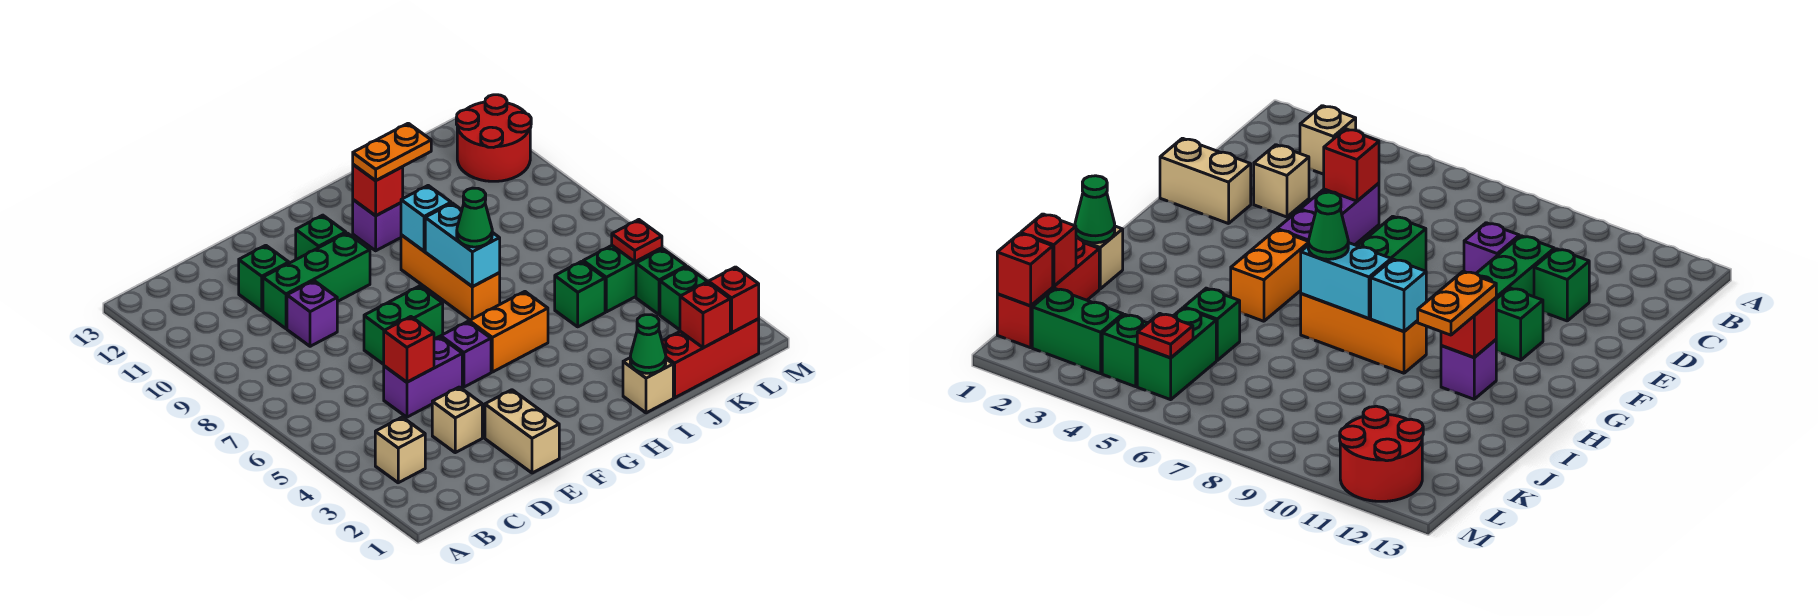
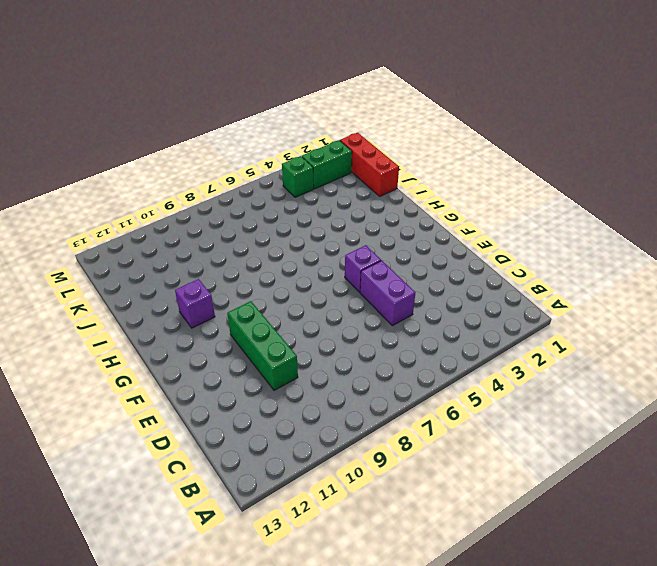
none -> tan 1x1 brick [375,417,425,483]
none -> tan 1x1 brick [432,387,482,453]
none -> purple 1x1 brick [287,281,337,346]
none -> green 1x1 brick [239,245,289,311]

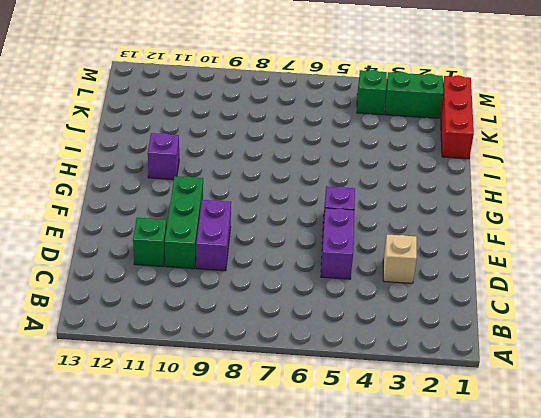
purple 1x2 brick [196,200,231,271] -> purple 1x1 brick [287,281,337,346]
none -> tan 1x1 brick [375,417,425,483]
none -> tan 1x2 brick [485,390,559,473]
none -> green 1x2 brick [364,286,443,364]
none -> green 1x1 brick [296,215,346,259]

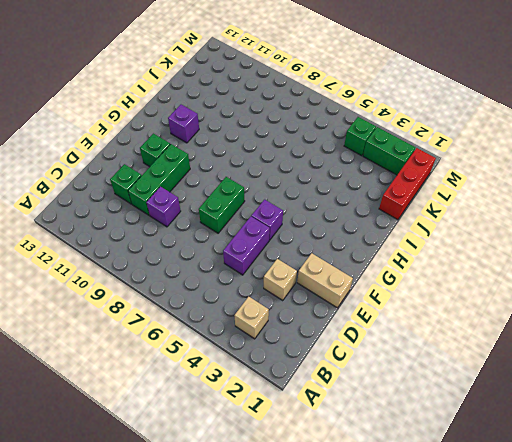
none -> orange 1x2 brick [469,292,548,372]
none -> orange 1x3 brick [401,235,500,320]
none -> tan 1x1 brick [623,358,673,413]
none -> green 1x1 brick [555,261,605,327]

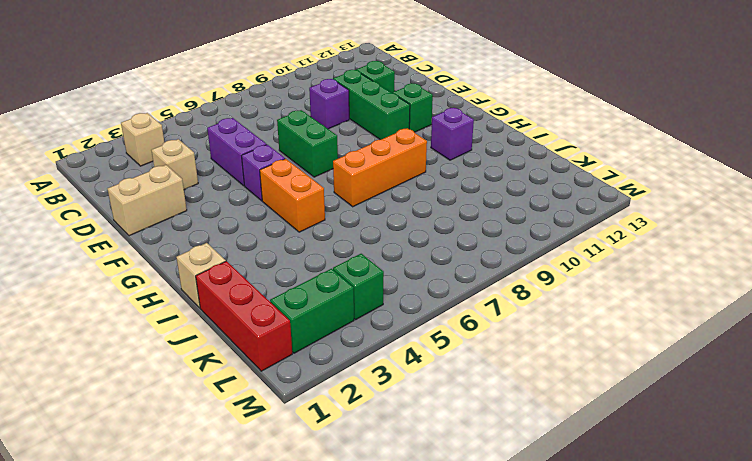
none -> green 1x1 brick [555,261,605,327]
none -> green 1x2 brick [583,246,662,312]
none -> red 2x2 round brick [456,95,531,181]
none -> red 1x1 brick [384,317,434,382]

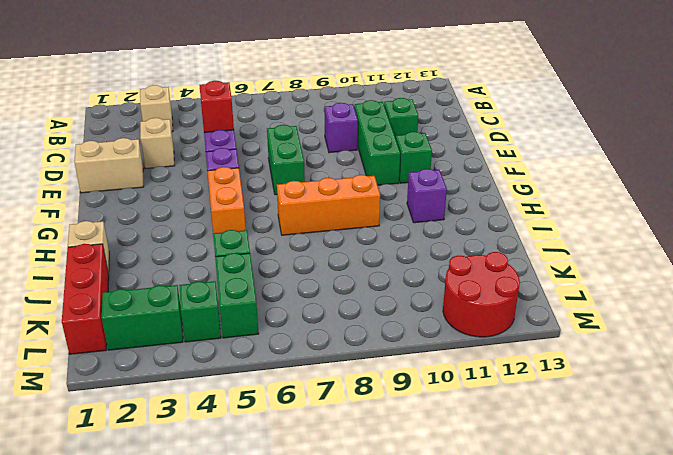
none -> cyan 1x2 brick [425,203,500,286]
none -> cyan 1x1 brick [401,186,451,251]
none -> red 1x1 brick [353,165,403,216]
none -> green 1x1 cone [630,315,666,373]

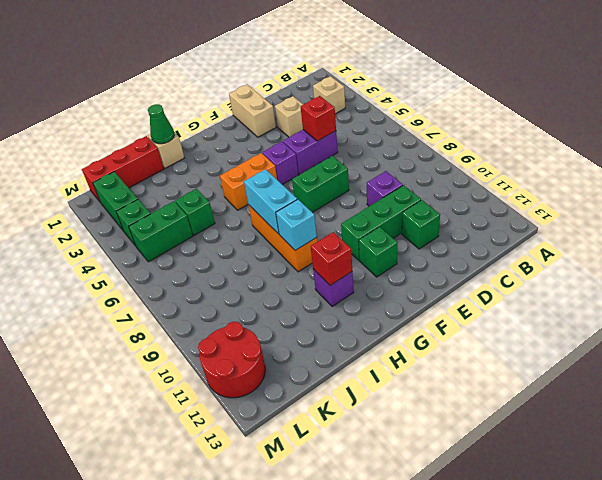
none -> red 1x1 brick [680,282,730,348]
none -> red 1x1 brick [709,267,759,333]
none -> red 1x1 plate [612,220,662,262]
none -> green 1x1 cone [457,188,492,247]

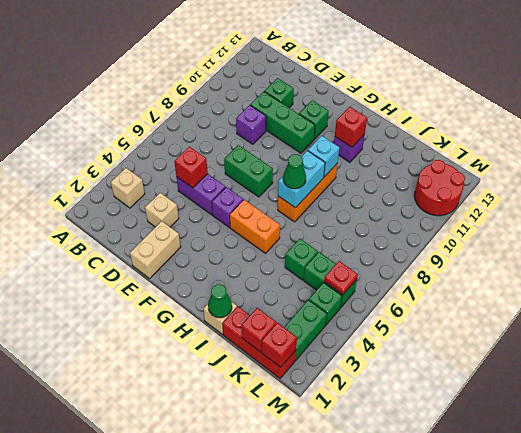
none -> orange 1x2 plate [353,123,431,181]

